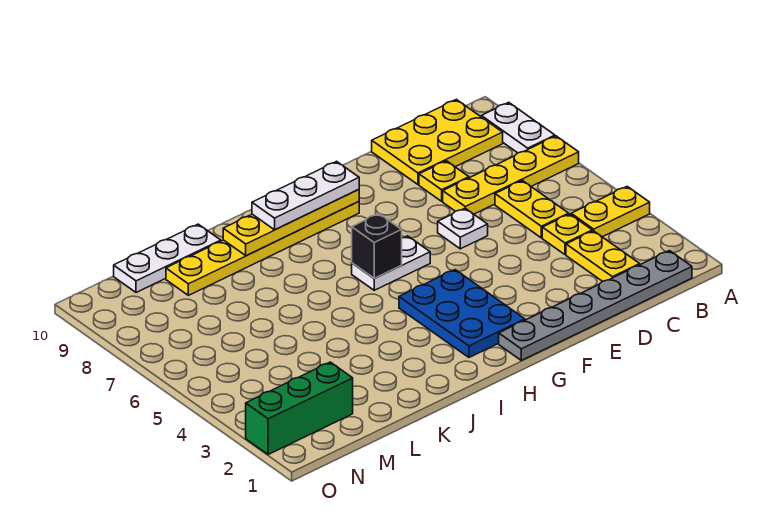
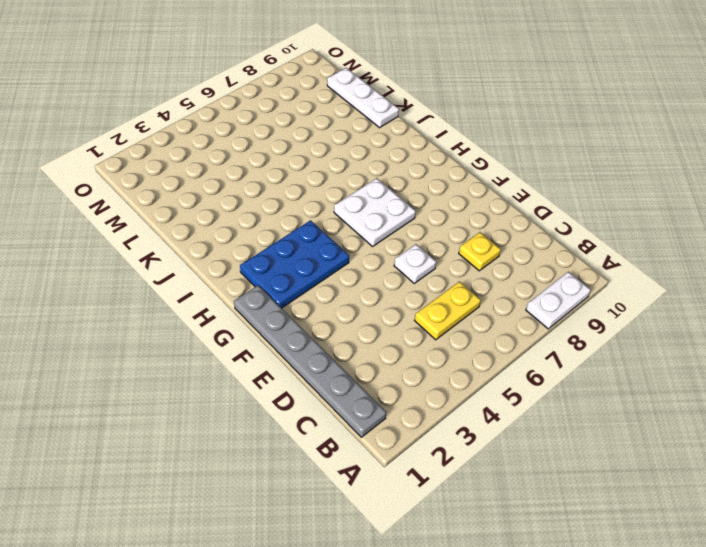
white 2x2 plate [334,178,416,247] -> white 1x2 plate [352,236,430,290]
none -> yellow 1x2 plate [571,187,650,237]
none -> yellow 1x4 plate [443,136,579,214]
none -> yellow 2x3 plate [372,100,503,185]

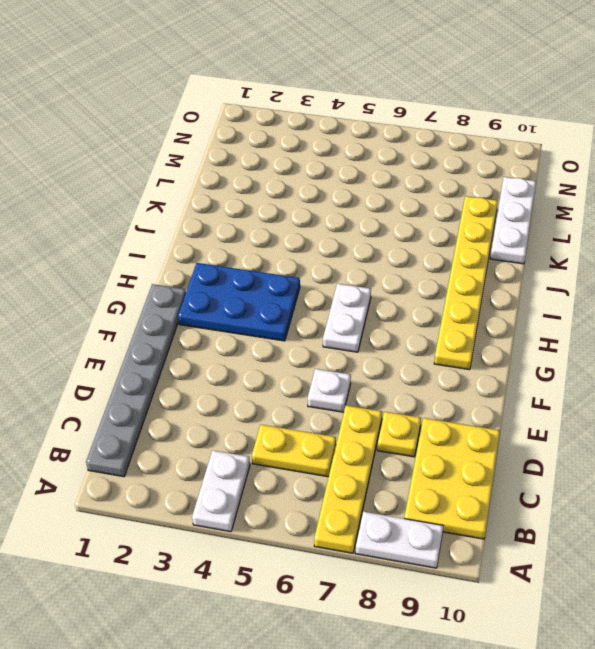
white 1x2 plate [192,450,250,532] -> yellow 1x2 plate [571,187,650,237]
none -> yellow 1x2 plate [566,231,640,281]
none -> yellow 1x1 plate [542,214,592,255]
none -> green 1x3 brick [246,362,353,455]

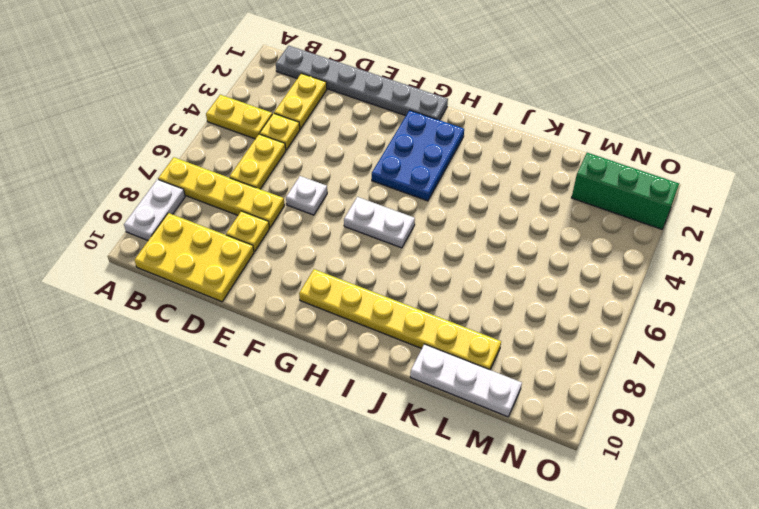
none -> yellow 1x4 plate [223,190,359,256]
none -> black 1x1 brick [352,214,402,278]
none -> white 1x3 plate [252,161,359,230]

